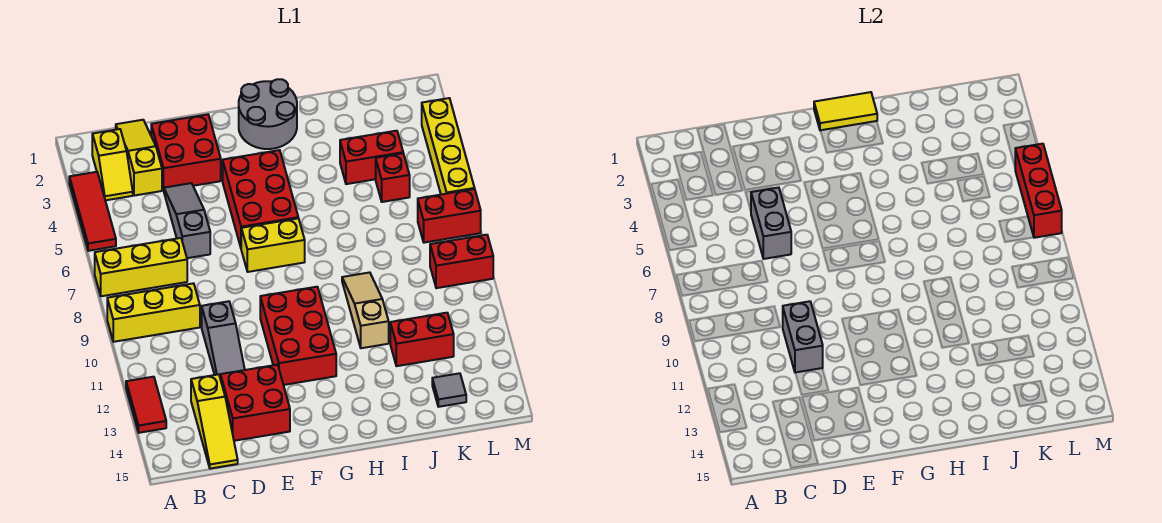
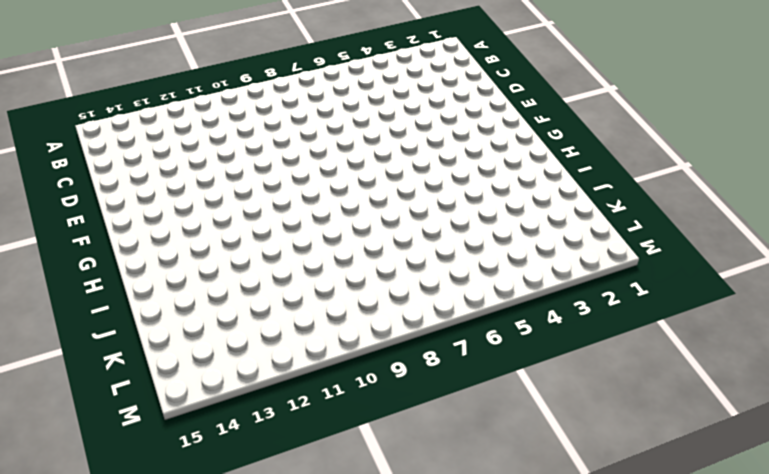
none -> red 1x3 tile [69,172,116,251]
none -> yellow 1x3 brick [95,238,187,296]
none -> yellow 1x3 brick [107,283,200,342]

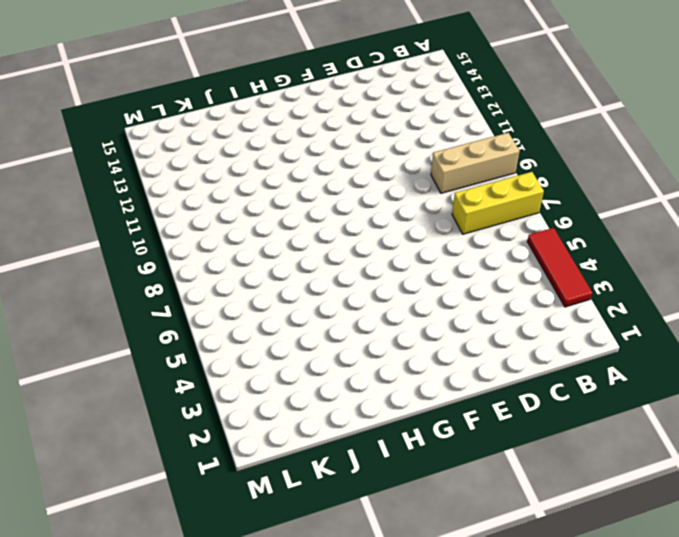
tan 1x3 brick [431,133,519,193] -> yellow 1x3 brick [107,283,200,342]
none -> red 1x2 tile [126,377,166,433]
none -> yellow 1x2 slope [92,129,133,200]
none -> yellow 1x3 slope [116,120,162,196]

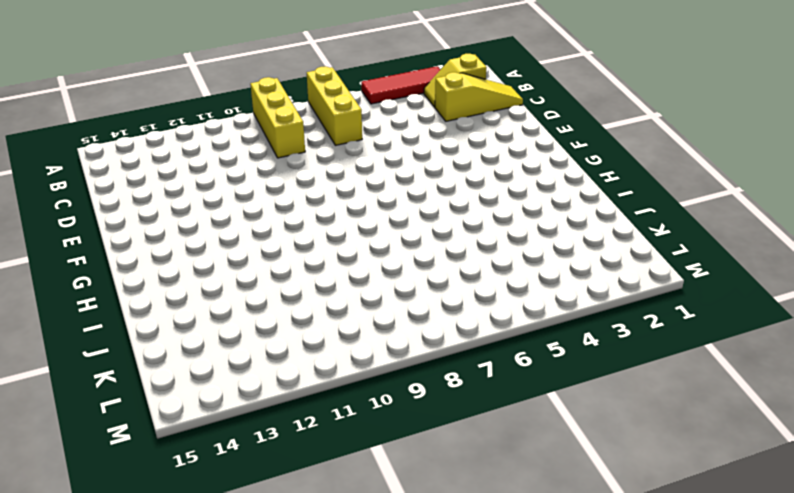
none -> red 1x2 tile [126,377,166,433]
none -> yellow 1x3 slope [191,374,238,469]
none -> red 2x2 brick [151,114,221,190]

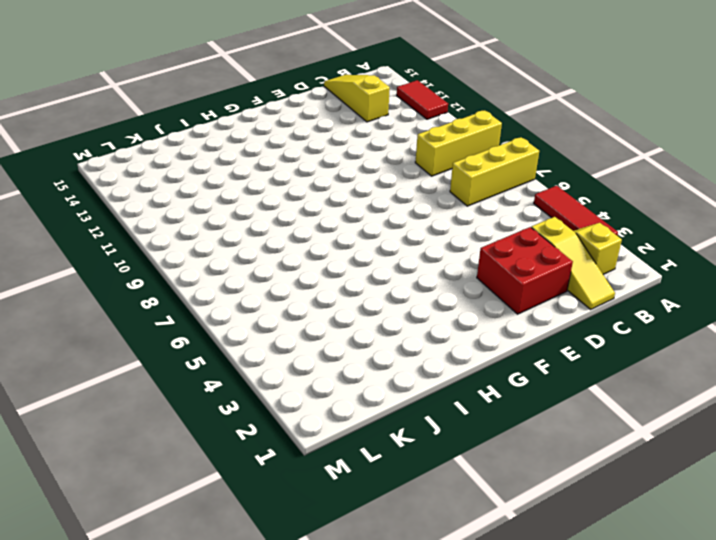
none -> grey 1x3 slope [164,183,210,258]
none -> grey 1x3 slope [202,301,245,376]
none -> red 2x2 brick [220,365,290,441]

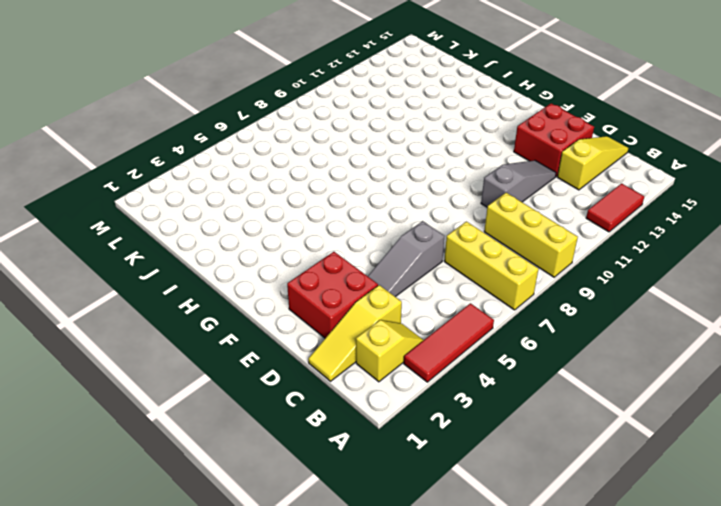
none -> red 2x3 brick [223,150,298,247]
none -> yellow 1x2 brick [241,218,305,272]
none -> red 2x3 brick [260,287,336,385]

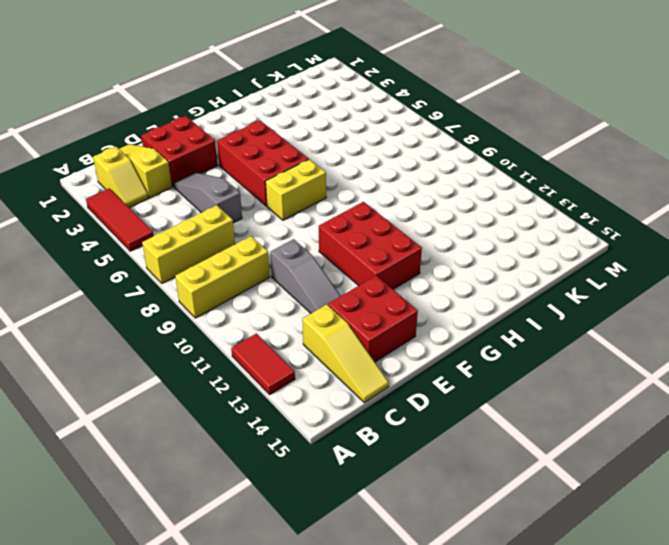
none -> grey 2x2 round brick [239,79,297,149]
none -> tan 1x3 slope [342,272,389,348]
none -> red 1x2 brick [340,131,403,184]

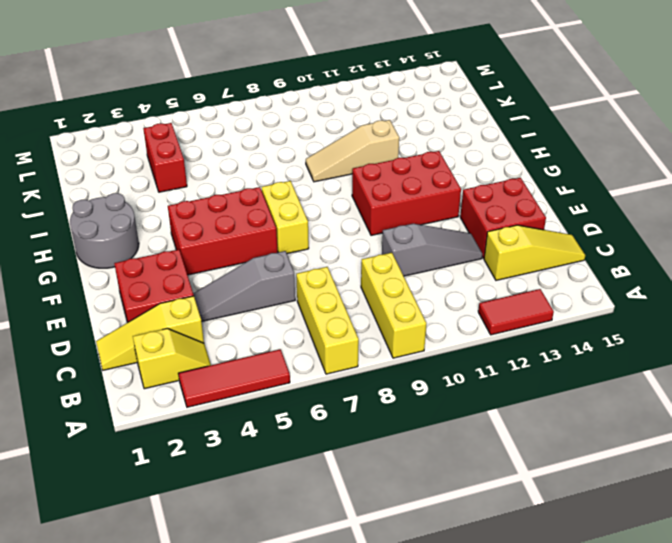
none -> red 1x2 brick [390,313,454,366]
none -> red 1x1 brick [376,153,410,202]
none -> grey 1x1 tile [432,373,466,407]

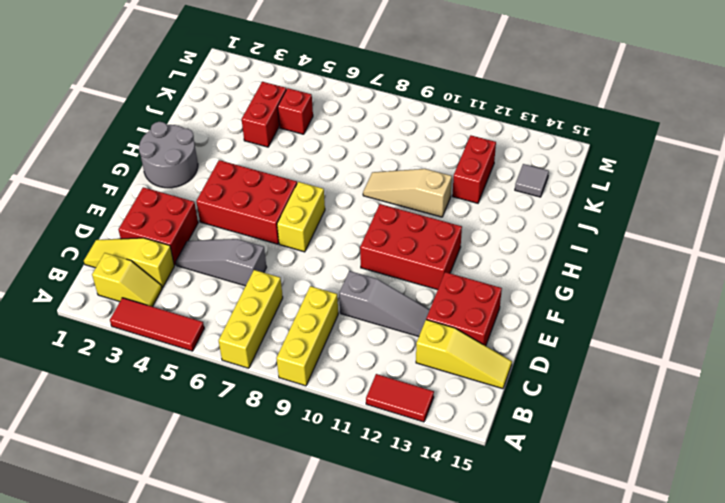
none -> red 1x2 brick [418,189,481,243]
none -> red 1x2 brick [430,235,493,288]
none -> yellow 1x4 brick [422,98,475,195]

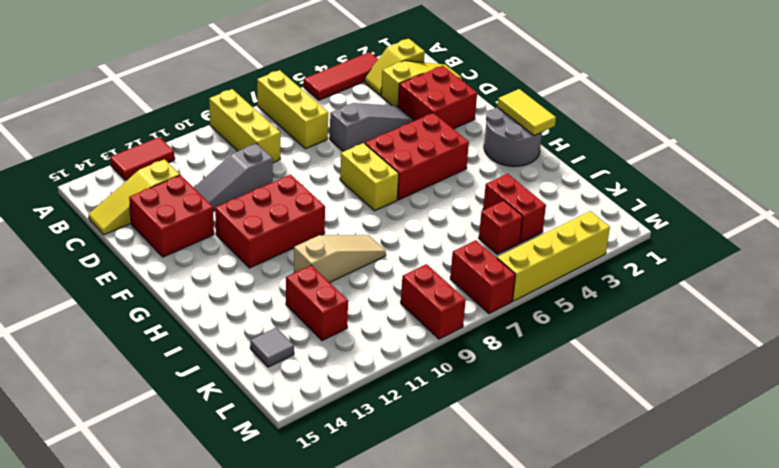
none -> grey 1x2 brick [751,188,791,259]
none -> grey 1x2 brick [783,301,823,373]
none -> red 1x3 brick [1015,144,1062,238]

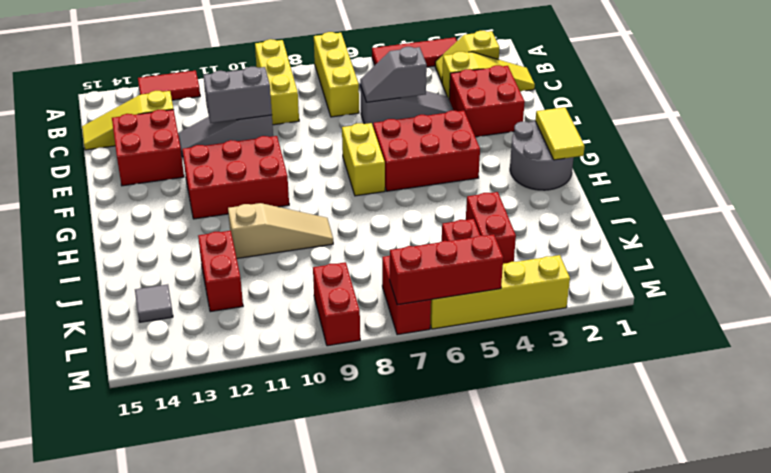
grey 1x2 slope [360,47,427,102] -> grey 1x2 brick [751,188,791,259]

